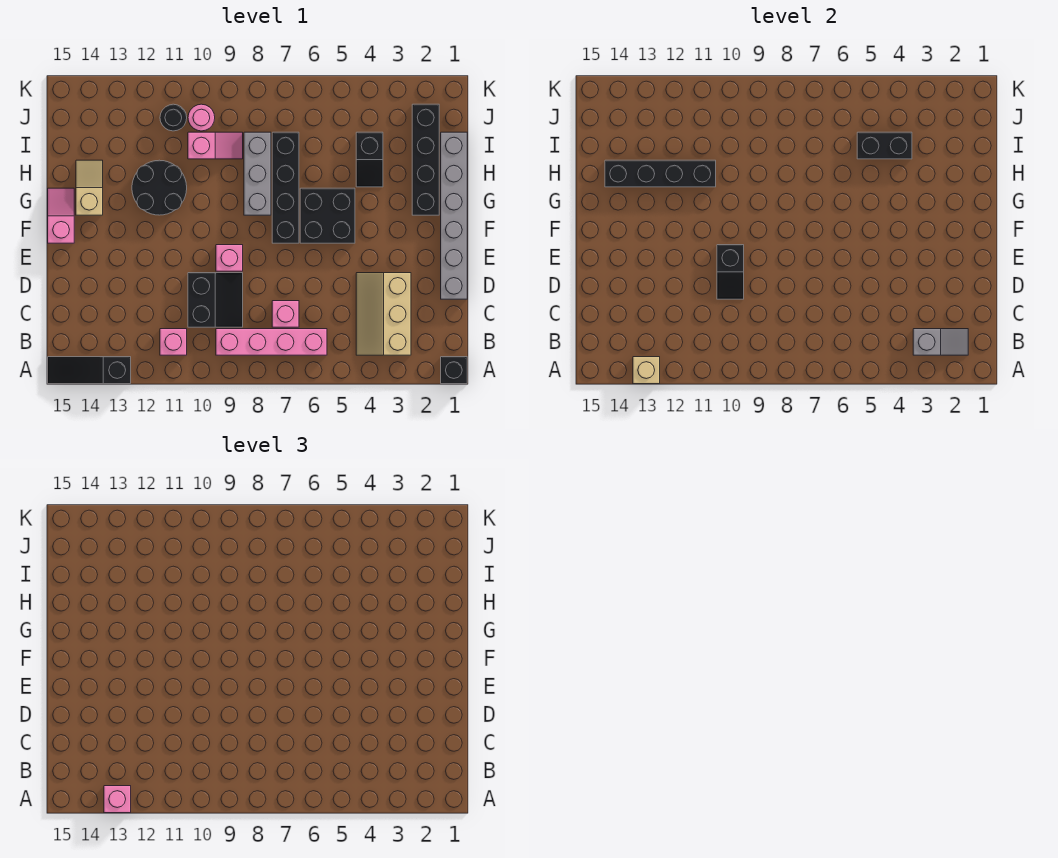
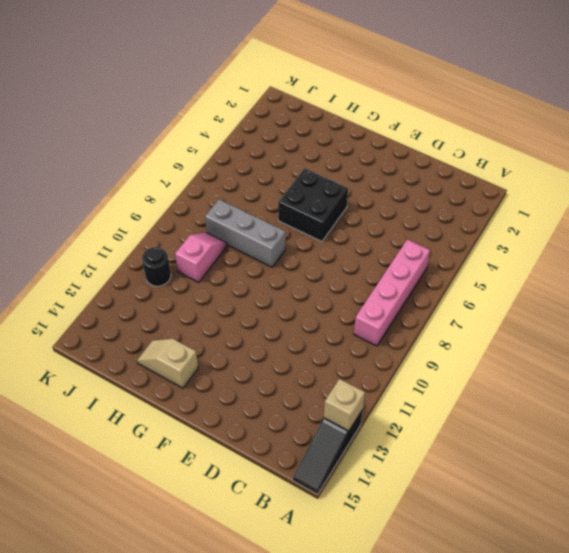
none -> black 1x1 brick [441,357,467,384]
none -> tan 2x3 slope [356,273,411,355]
none -> pink 1x1 brick [160,329,187,355]

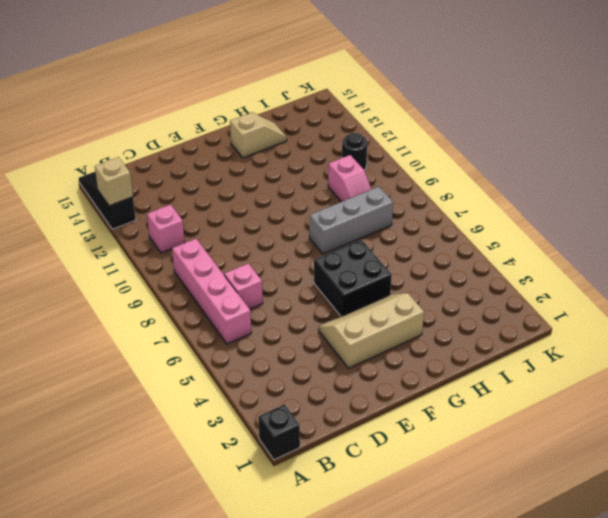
tan 2x3 slope [319,293,424,368] -> tan 2x3 slope moved to [356,273,411,355]
none -> black 2x2 slope [188,273,243,327]
none -> grey 1x6 brick [441,132,467,299]
none -> pink 1x1 brick [216,245,243,271]

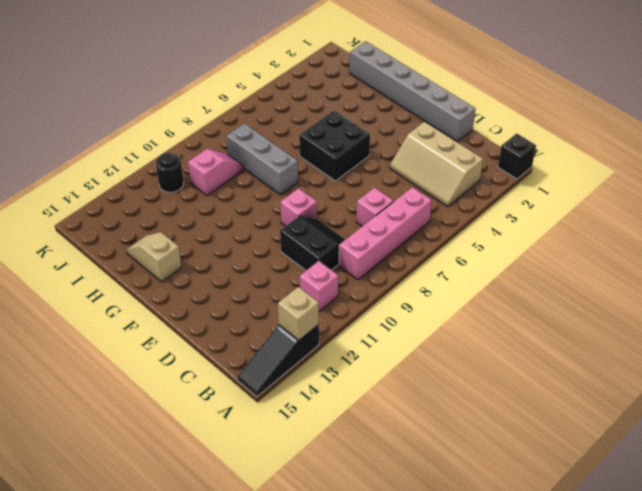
none -> black 1x4 brick [272,132,299,243]
none -> pink 1x2 slope [48,188,74,243]
none -> black 1x4 brick [412,104,439,215]

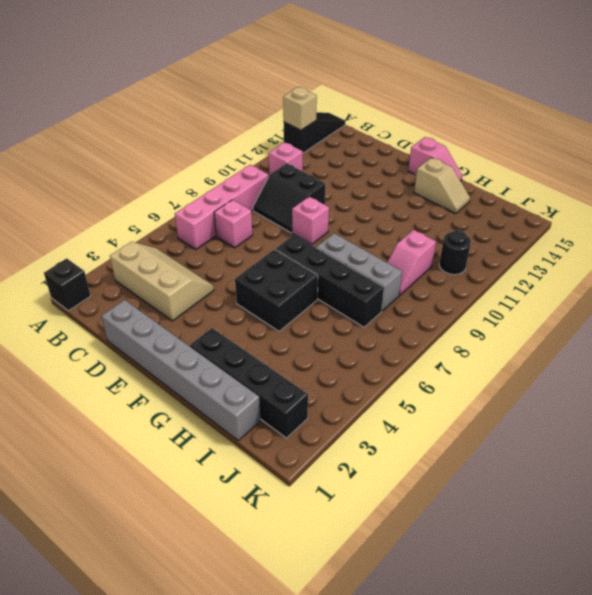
none -> black 2x2 round brick [132,160,187,215]
none -> black 1x2 slope [356,132,383,187]
none -> pink 1x1 round brick [188,104,215,131]

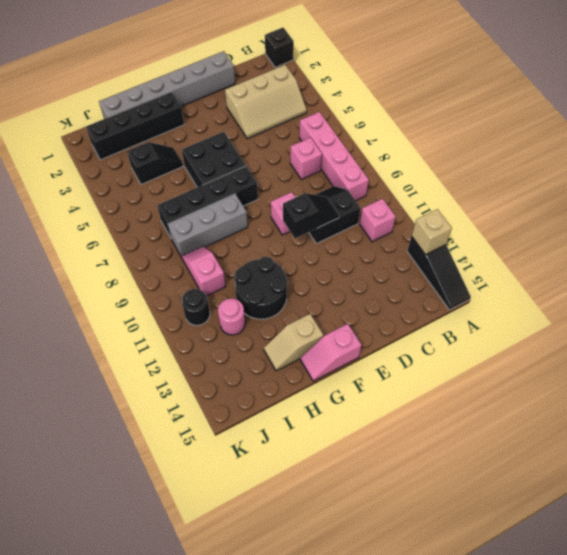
pink 1x1 round brick [218,299,245,335] -> pink 1x1 round brick moved to [188,104,215,131]
none -> grey 1x2 slope [913,329,968,355]
none -> black 1x4 brick [605,160,716,187]
none -> black 1x2 brick [857,132,912,159]

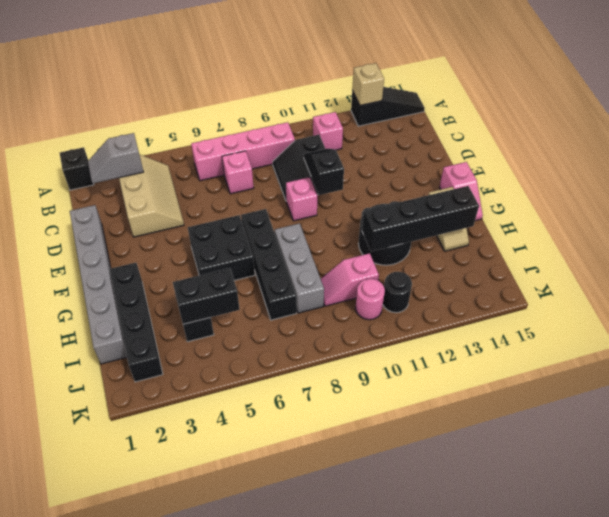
none -> pink 1x1 brick [104,786,131,813]

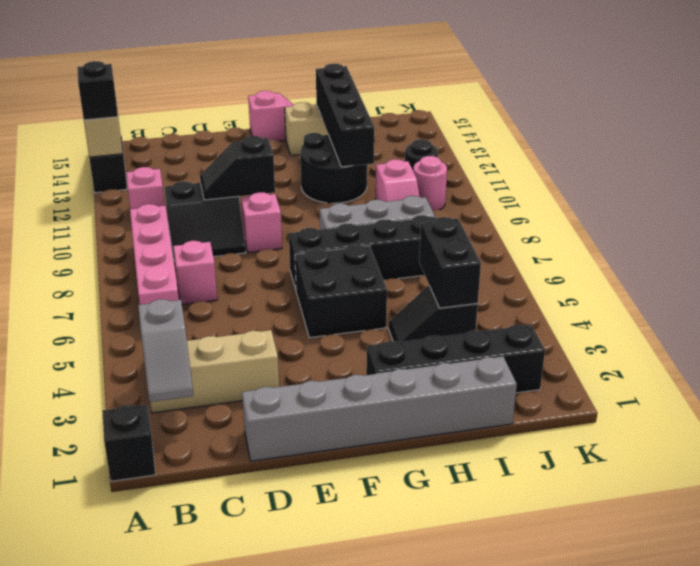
black 1x1 brick [77,61,118,120] -> pink 1x1 brick [104,786,131,813]

